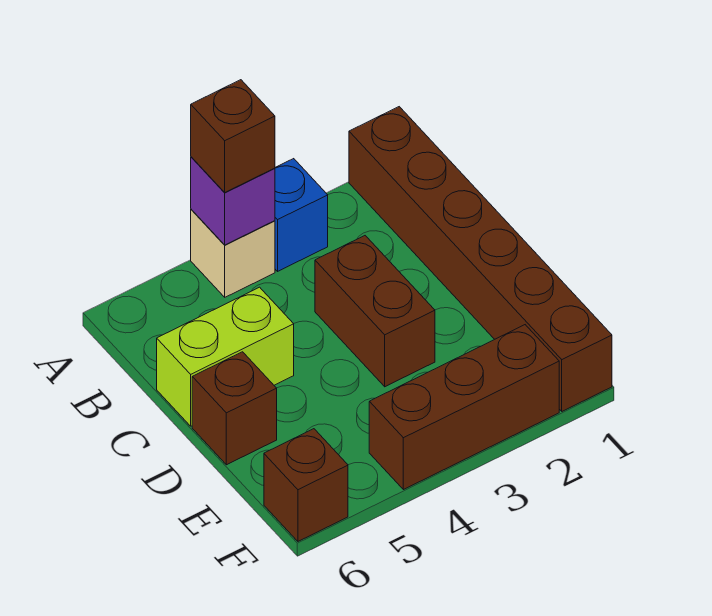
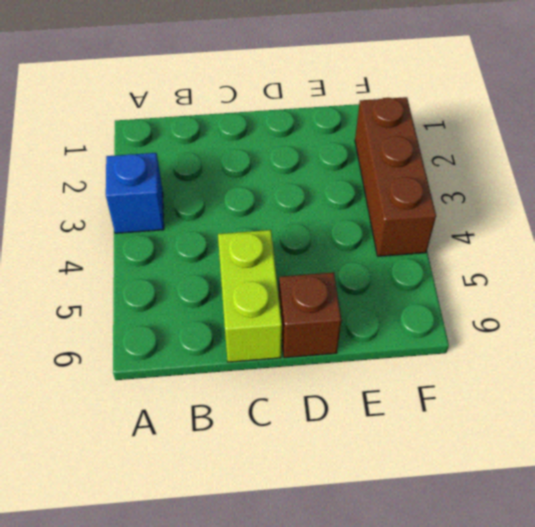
none -> brown 1x6 brick [349,107,612,411]
none -> tan 1x1 brick [191,209,275,297]

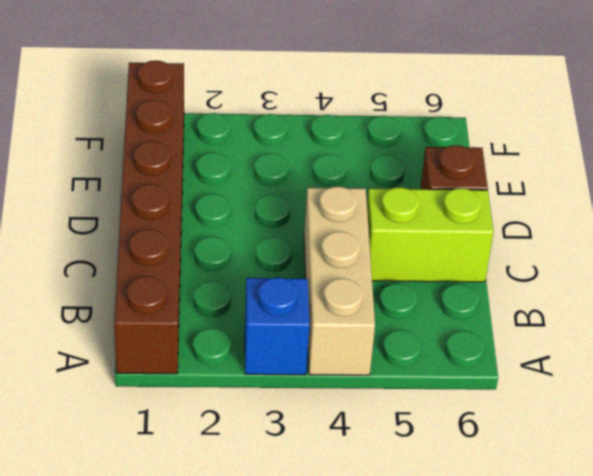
tan 1x3 brick [304,186,375,375] -> tan 1x1 brick [191,209,275,297]
none -> brown 1x2 brick [315,236,435,387]
none -> brown 1x3 brick [369,325,559,490]

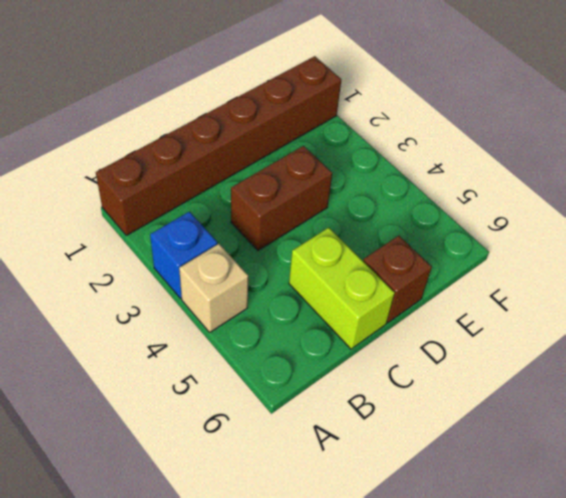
none -> brown 1x3 brick [369,325,559,490]
none -> brown 1x1 brick [264,429,348,541]

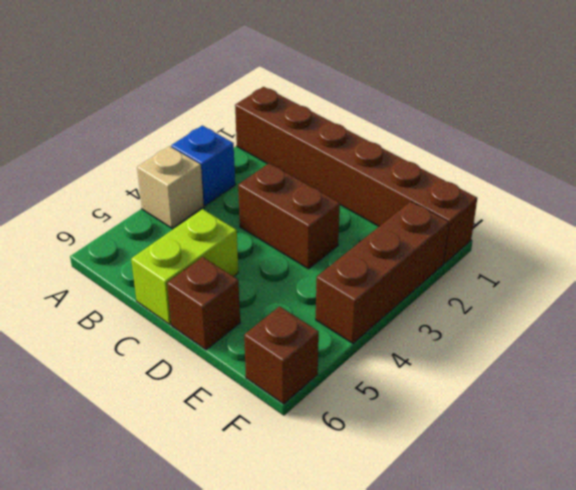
none -> purple 1x1 brick [191,157,275,245]
none -> brown 1x1 brick [191,80,275,192]

